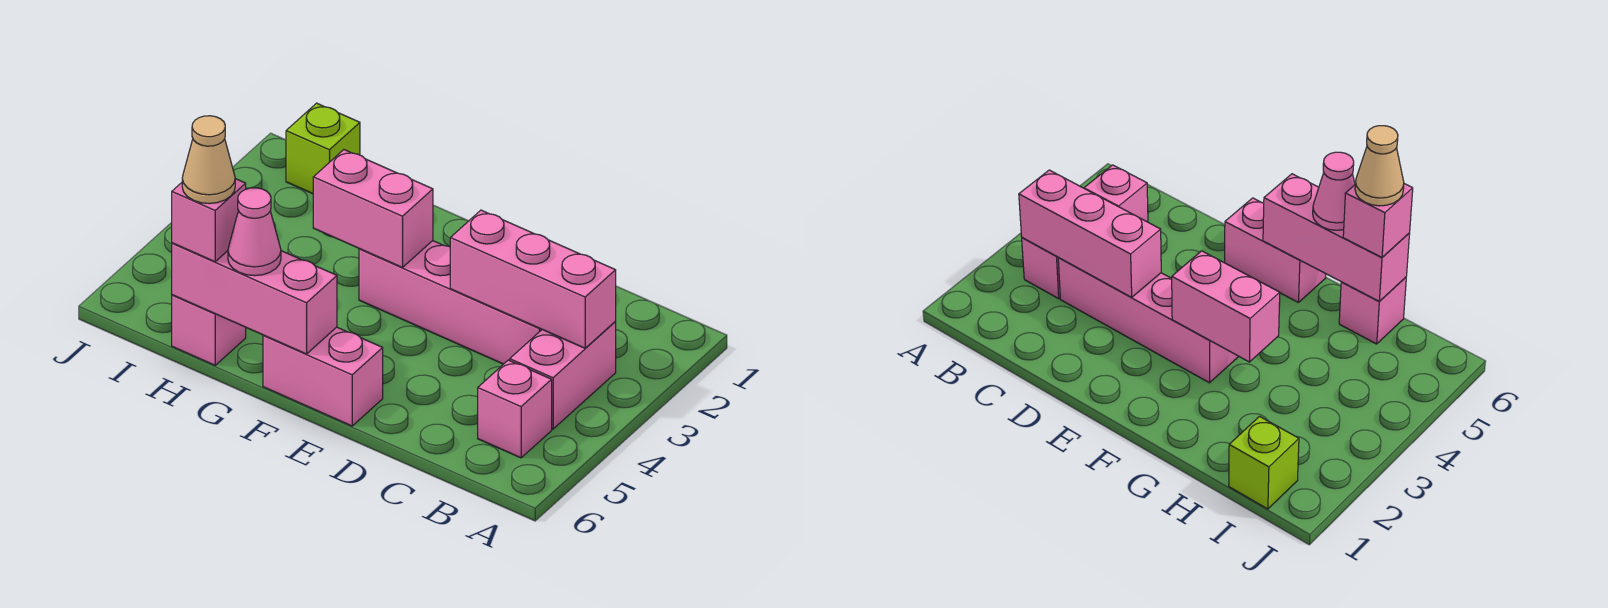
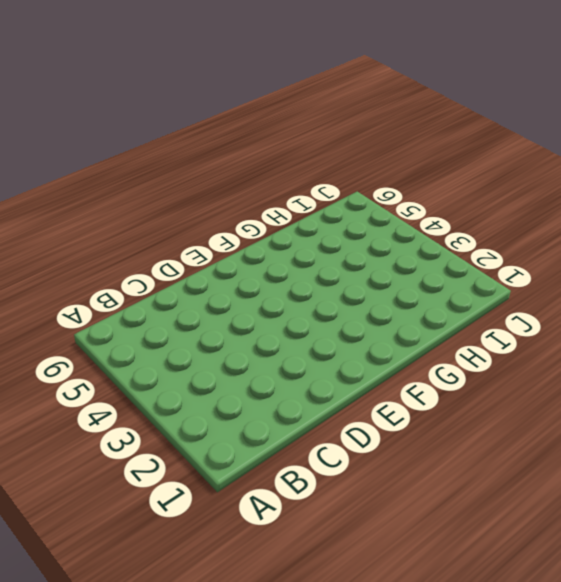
none -> pink 1x2 brick [510,322,616,429]
none -> pink 1x1 brick [478,360,552,458]
none -> pink 1x4 brick [359,241,542,364]

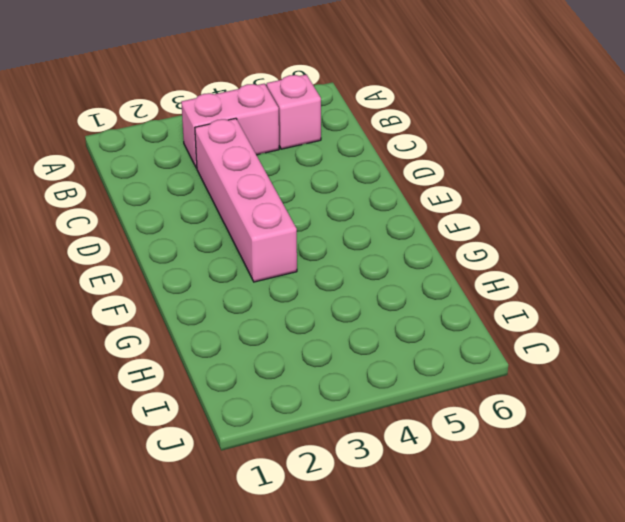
none -> pink 1x2 brick [263,327,383,426]
none -> pink 1x1 brick [172,295,246,365]
none -> lime 1x1 brick [286,103,360,194]

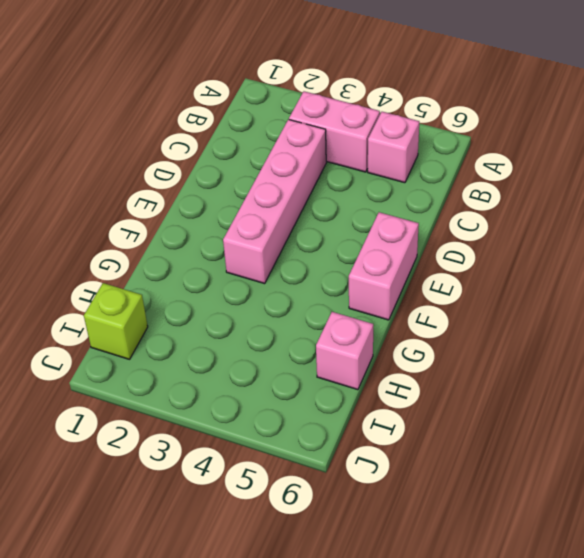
none -> pink 1x3 brick [450,210,616,348]
none -> pink 1x2 brick [313,150,433,268]
none -> pink 1x3 brick [172,243,337,354]

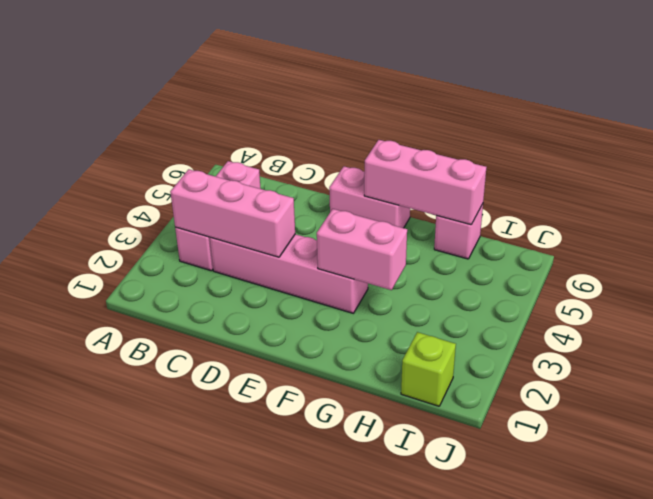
none -> pink 1x1 cone [228,188,281,276]
none -> pink 1x1 brick [172,179,246,262]
none -> tan 1x1 cone [182,116,235,203]

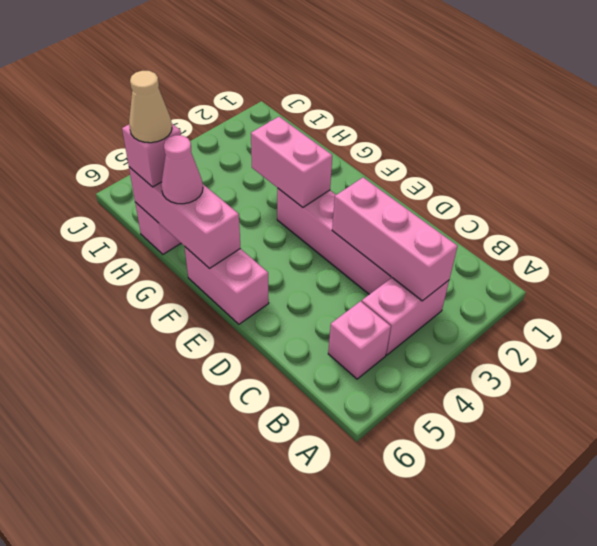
none -> lime 1x1 brick [286,103,360,194]

